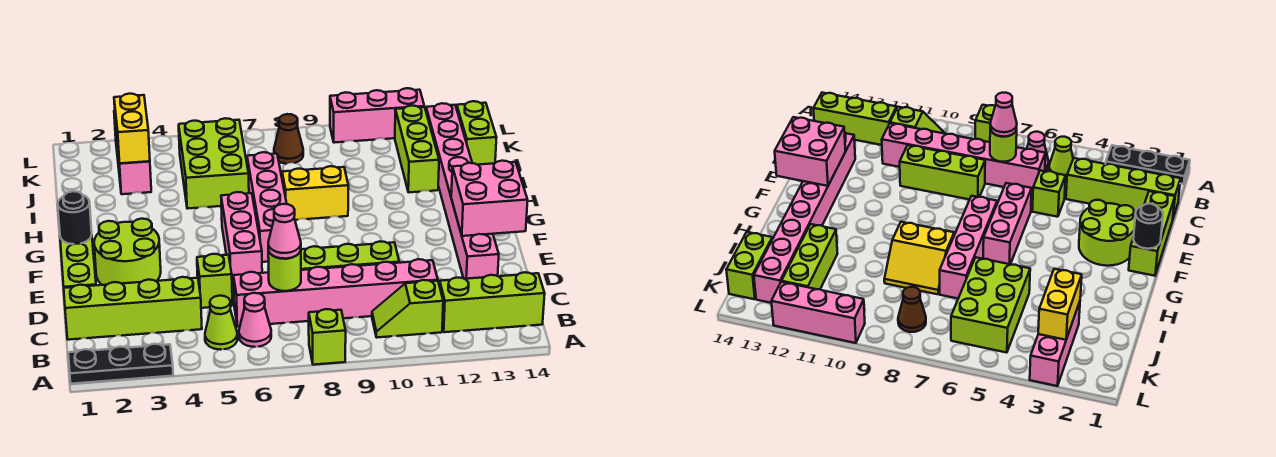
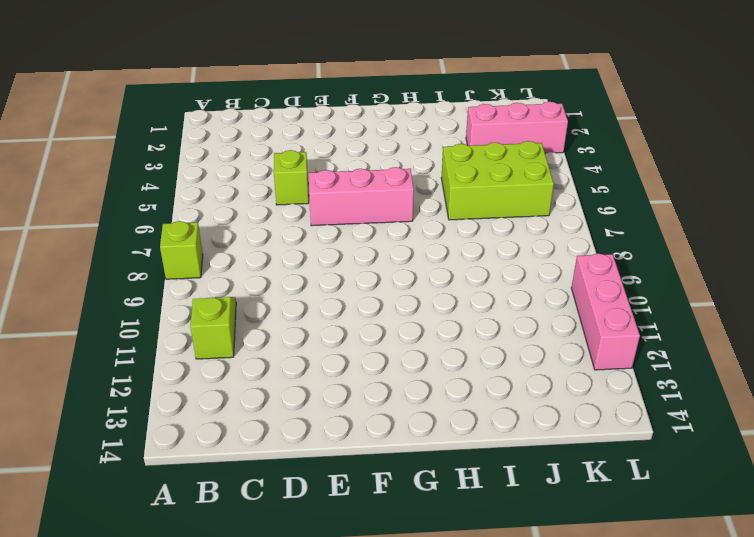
none -> black 1x3 plate [68,344,173,384]
none -> lime 1x1 cone [205,296,237,350]
none -> pink 1x1 cone [239,293,271,347]

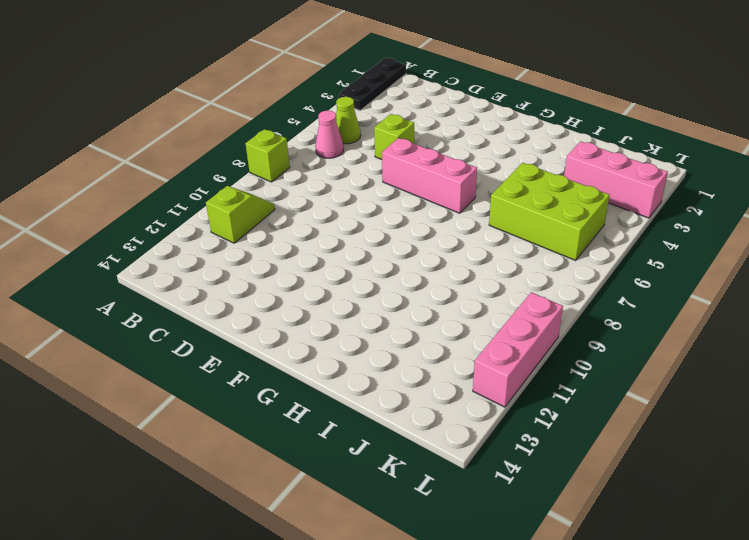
none -> lime 1x3 brick [440,272,545,332]
none -> lime 1x4 brick [64,277,202,340]
none -> pink 1x6 brick [233,259,438,327]

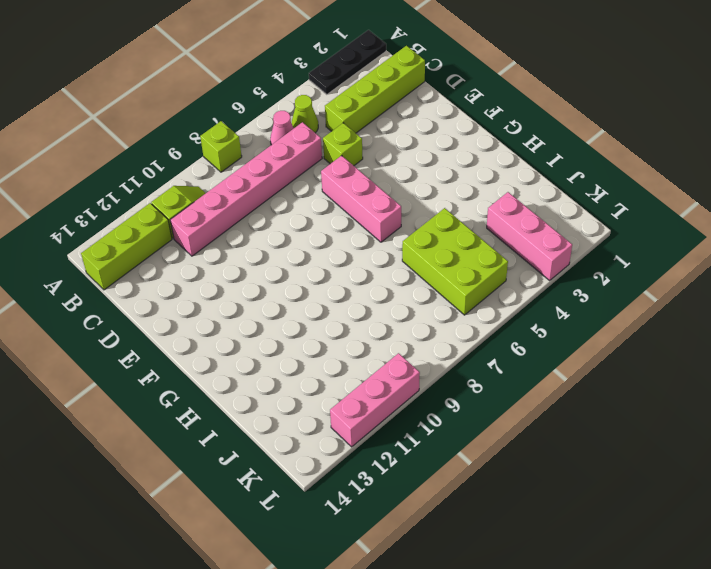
none -> lime 1x3 brick [60,235,96,288]
none -> lime 1x3 brick [301,241,399,270]
none -> pink 1x8 brick [426,103,499,279]

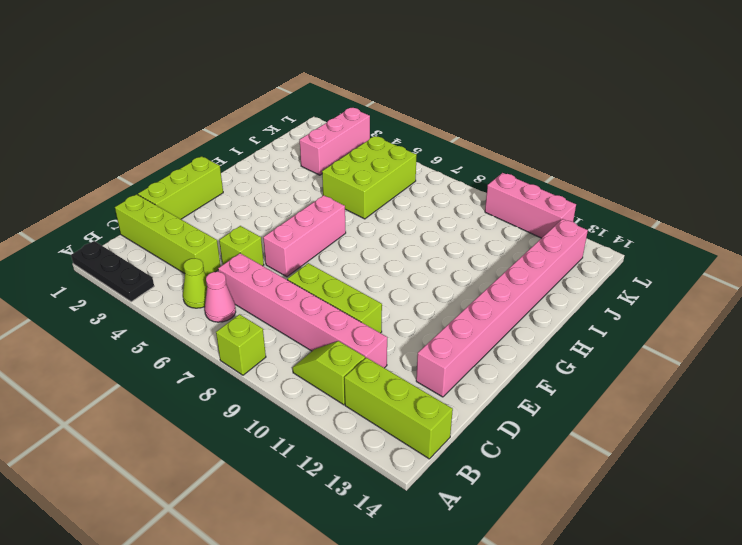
none -> lime 2x2 round brick [94,219,161,285]
none -> pink 1x4 brick [247,152,287,262]
none -> yellow 2x2 slope [281,166,348,220]

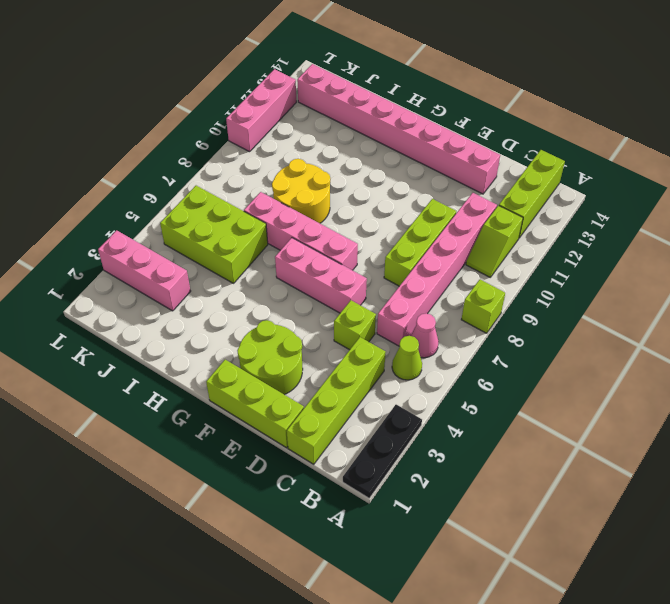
yellow 2x2 round brick [272,159,330,223] -> yellow 2x2 slope [281,166,348,220]
none -> lime 1x3 brick [395,106,439,192]
none -> lime 1x2 brick [457,101,497,165]
none -> brown 1x1 cone [274,114,303,164]

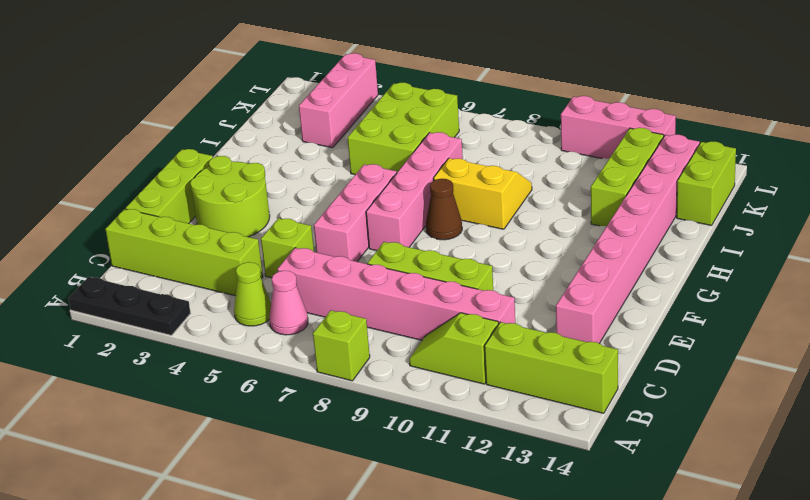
brown 1x1 cone [426,179,462,240] -> brown 1x1 cone moved to [274,114,303,164]
none -> lime 1x1 round brick [268,251,301,291]
none -> pink 2x2 brick [451,161,528,236]
none -> black 1x1 round brick [58,191,92,244]

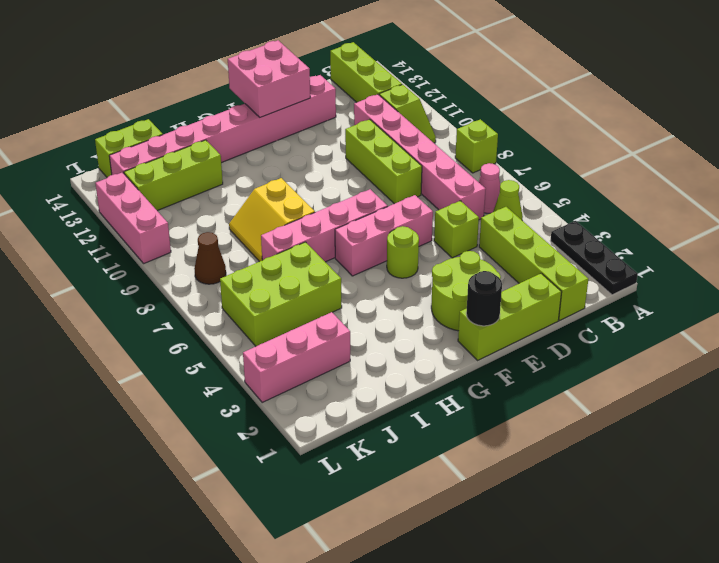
lime 1x1 round brick [387,226,419,278] -> lime 1x1 round brick moved to [268,251,301,291]
none -> yellow 1x2 brick [114,94,150,163]
none -> pink 1x1 cone [268,204,301,259]

